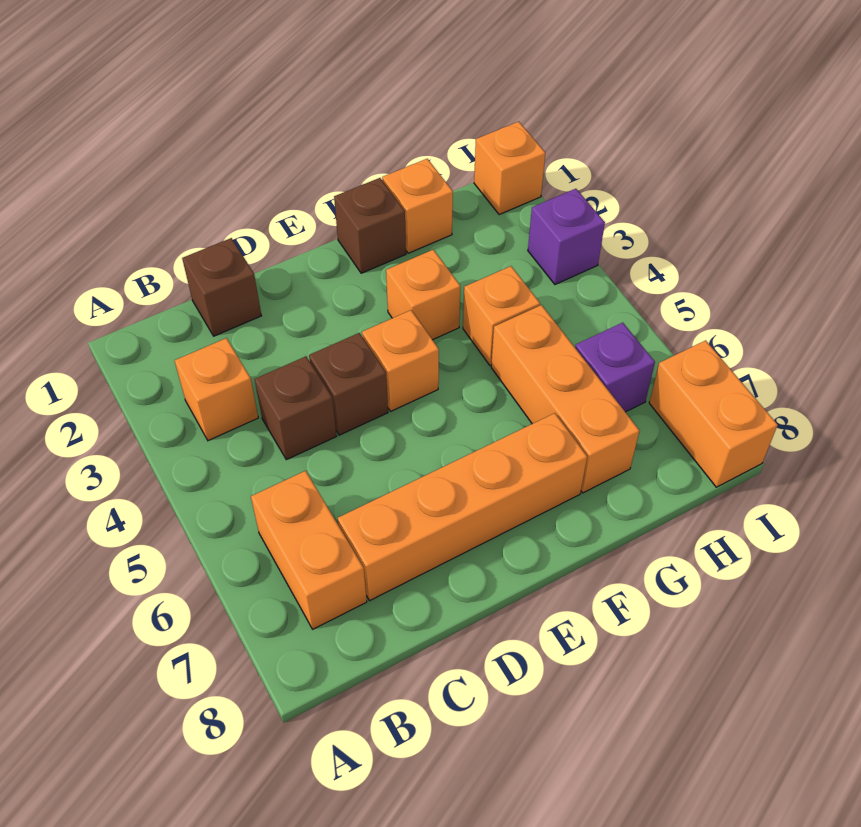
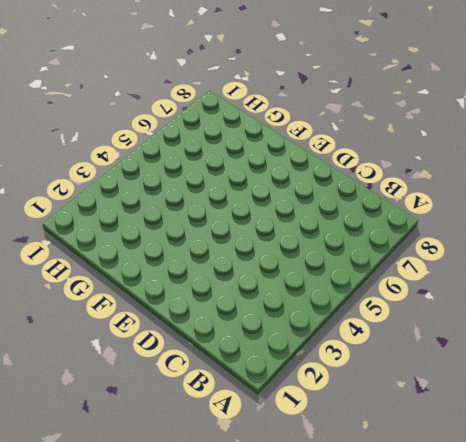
none -> orange 1x1 brick [174,338,258,441]
none -> orange 1x2 brick [251,471,367,629]
none -> brown 1x1 brick [182,238,261,336]

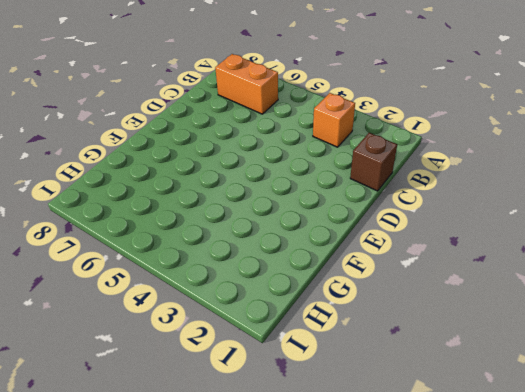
none -> brown 1x1 brick [255,356,336,460]
none -> orange 1x4 brick [338,413,587,601]
none -> brown 1x1 brick [309,333,388,435]

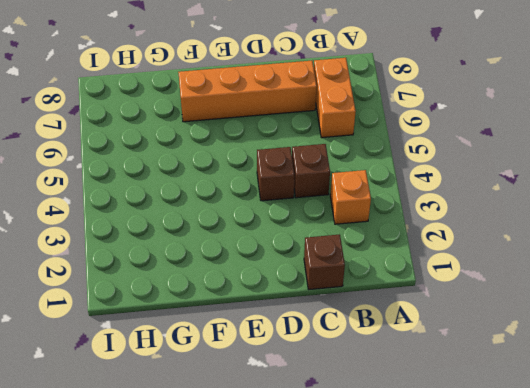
none -> orange 1x1 brick [362,310,439,411]
none -> brown 1x1 brick [334,178,406,273]
none -> orange 1x1 brick [386,250,460,340]

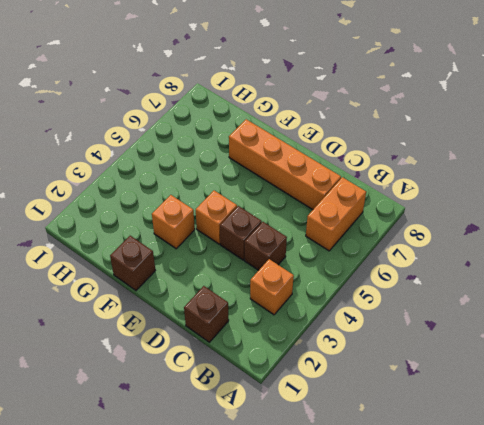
none -> orange 1x1 brick [382,159,453,253]
none -> orange 1x1 brick [463,266,540,365]
none -> orange 1x3 brick [491,305,639,493]

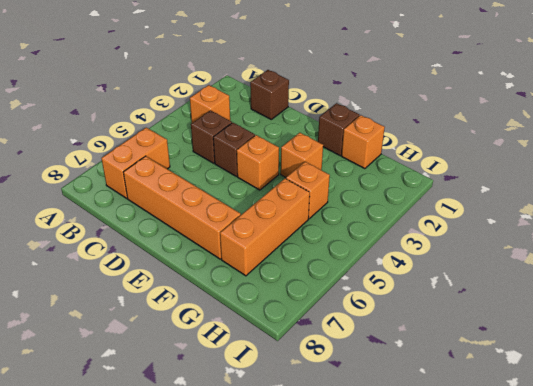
none -> purple 1x1 brick [575,323,655,412]
none -> orange 1x1 brick [474,122,545,215]
none -> purple 1x1 brick [528,189,605,284]

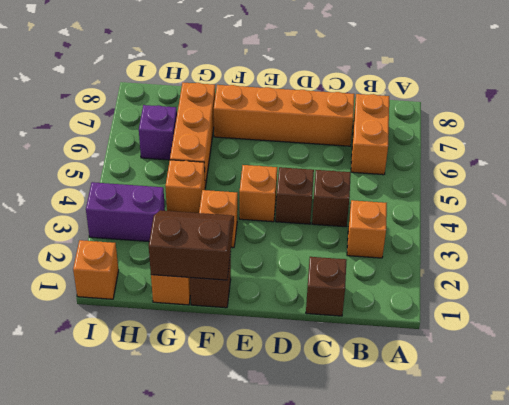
brown 2x2 slope [149,210,234,280] -> none
purple 1x2 brick [86,182,165,242] -> purple 1x1 brick [528,189,605,284]
none -> orange 1x2 brick [649,340,778,487]

